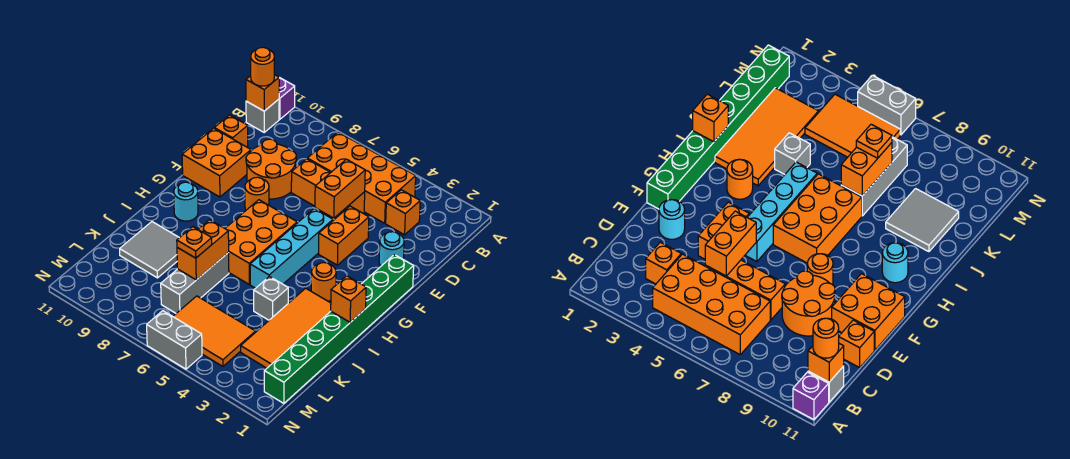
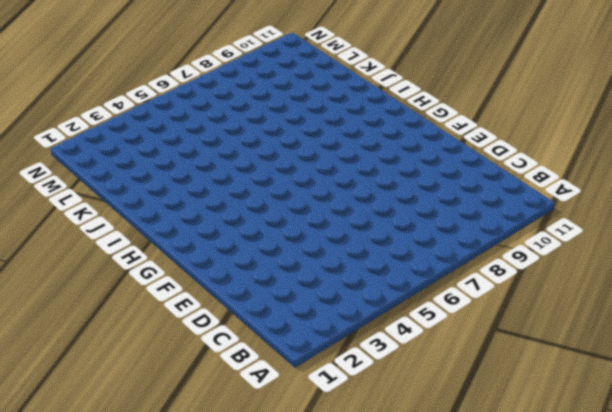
none -> purple 1x1 brick [279,78,295,119]
none -> orange 2x4 brick [307,132,416,223]
none -> grey 1x1 brick [246,99,279,132]

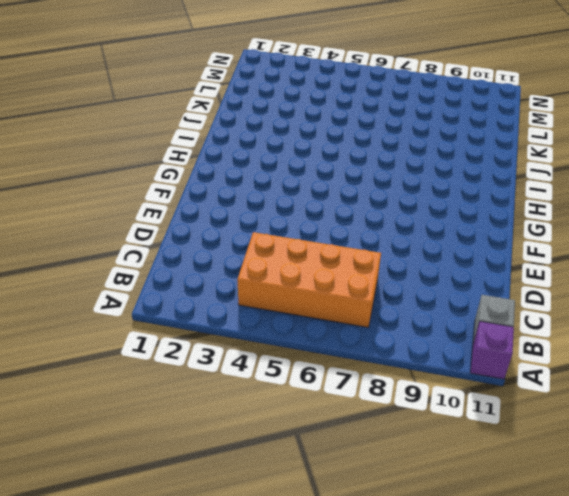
none -> orange 1x1 brick [386,190,420,235]
none -> orange 1x3 brick [291,159,365,218]
none -> orange 2x2 round brick [246,139,296,199]

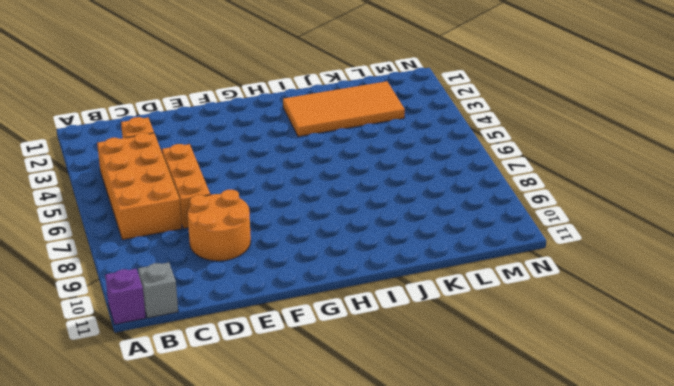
none -> orange 1x1 brick [214,115,248,147]
none -> cyan 1x1 round brick [379,232,404,266]
none -> orange 1x2 brick [319,206,369,265]

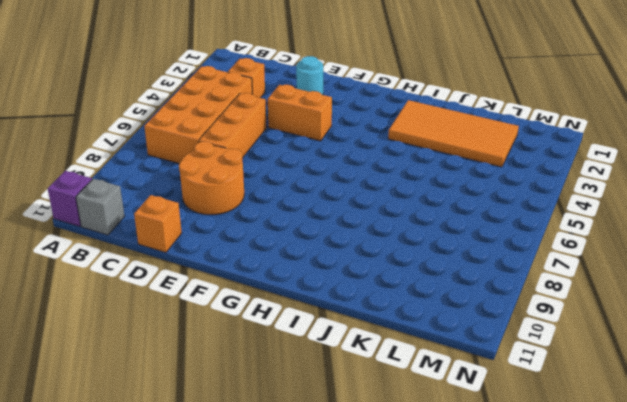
none -> orange 2x2 brick [182,128,251,197]
none -> green 1x8 brick [264,255,414,403]
none -> cyan 1x4 brick [250,208,333,288]

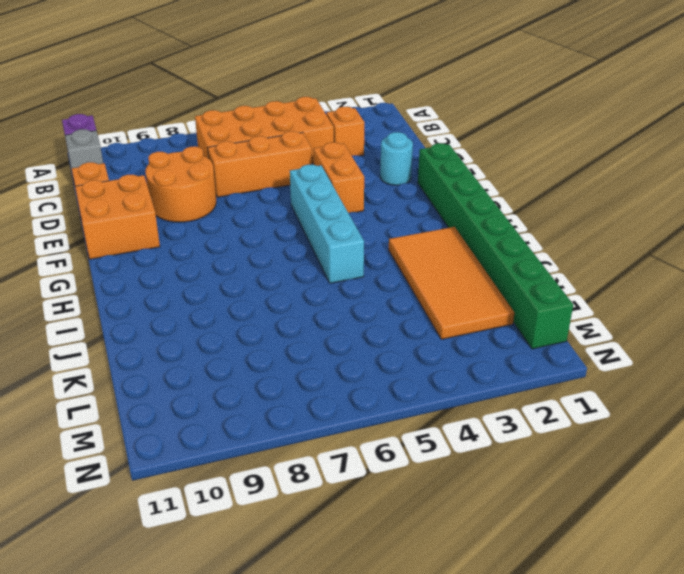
none -> orange 1x1 round brick [245,177,269,210]
none -> orange 2x3 brick [225,200,297,284]
none -> orange 1x1 round brick [311,263,336,301]

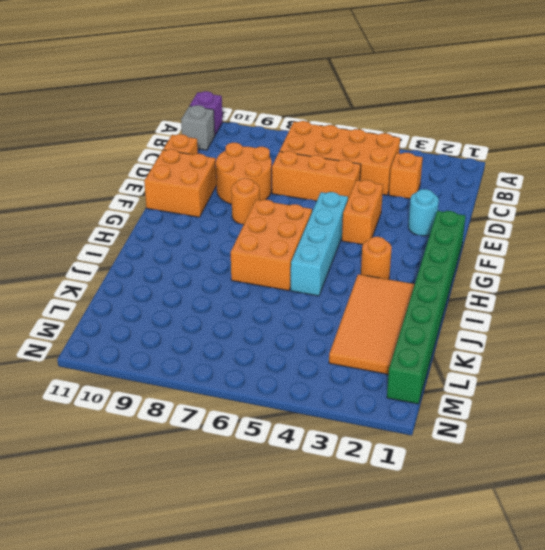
none -> cyan 1x1 round brick [174,182,198,221]
none -> grey 1x1 brick [254,276,288,320]
none -> grey 1x3 brick [161,253,229,313]

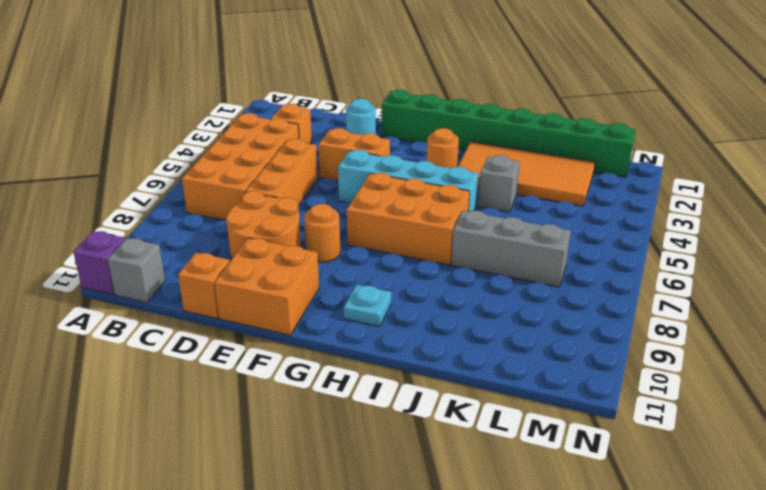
cyan 1x1 plate [344,285,392,327] -> cyan 1x1 round brick [174,182,198,221]
none -> grey 2x2 tile [120,222,179,278]
none -> orange 2x3 tile [173,296,255,366]
none -> grey 1x2 brick [147,311,202,369]

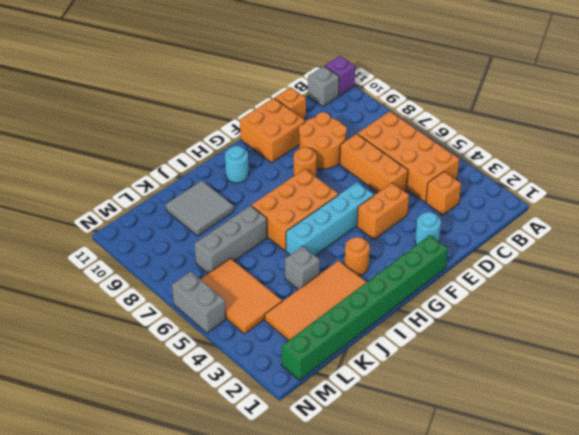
none -> orange 1x1 brick [246,75,279,111]
none -> orange 1x2 brick [315,159,365,218]
none -> orange 1x1 brick [331,276,366,322]

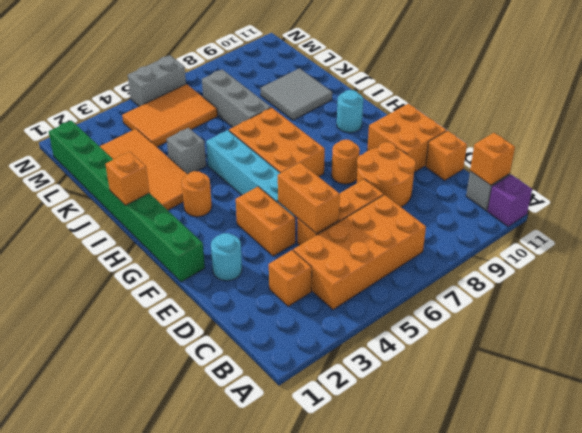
none -> orange 1x2 brick [177,220,229,280]
none -> orange 1x1 round brick [251,47,274,86]
none -> orange 1x1 plate [177,227,212,258]

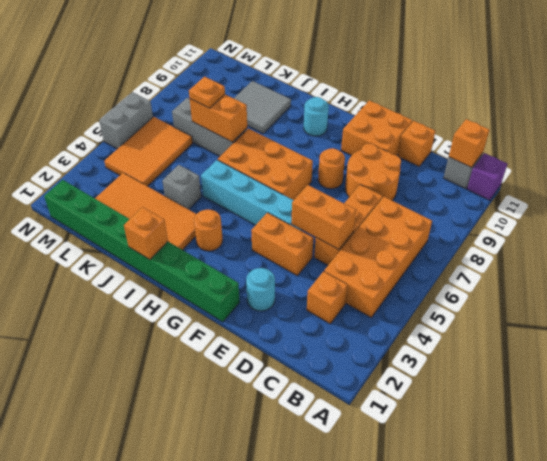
none -> orange 1x1 round brick [251,47,274,86]

